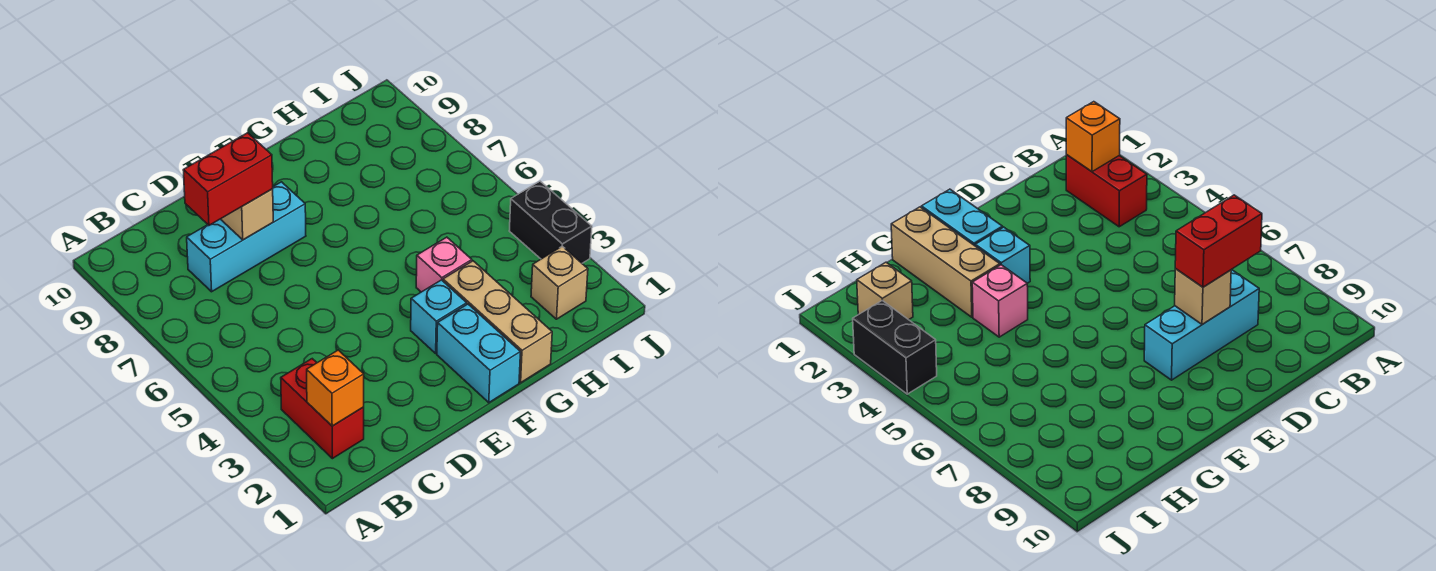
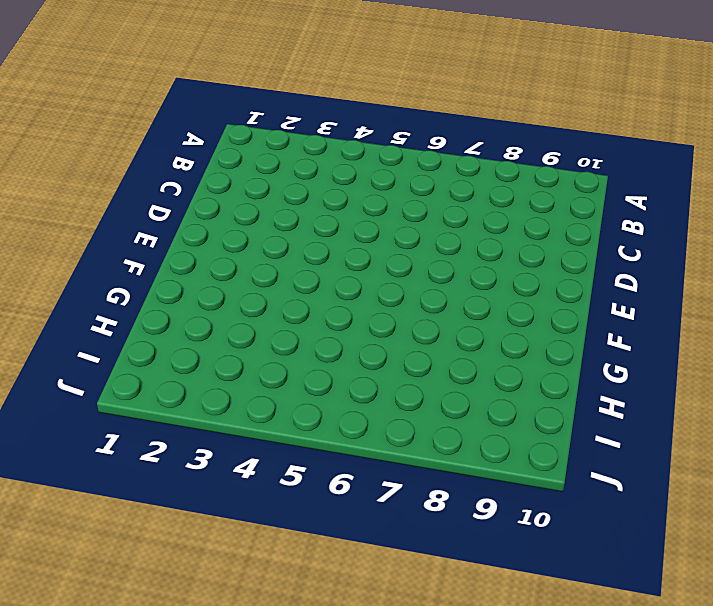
none -> red 1x2 brick [281,359,364,459]
none -> cyan 1x3 brick [187,182,306,292]

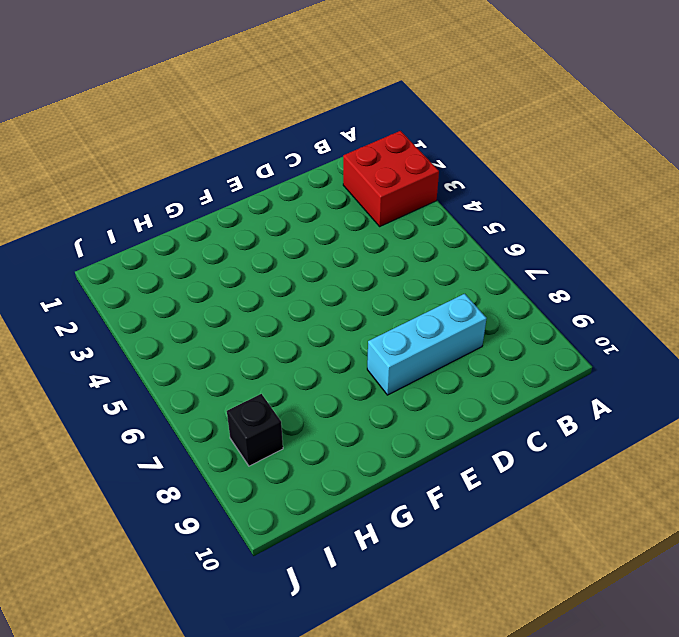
red 2x2 brick [343,131,439,226] -> red 1x2 brick [281,359,364,459]
black 1x1 brick [227,394,283,466] -> none
none -> cyan 1x2 brick [437,304,520,403]
none -> cyan 1x1 brick [411,280,467,353]

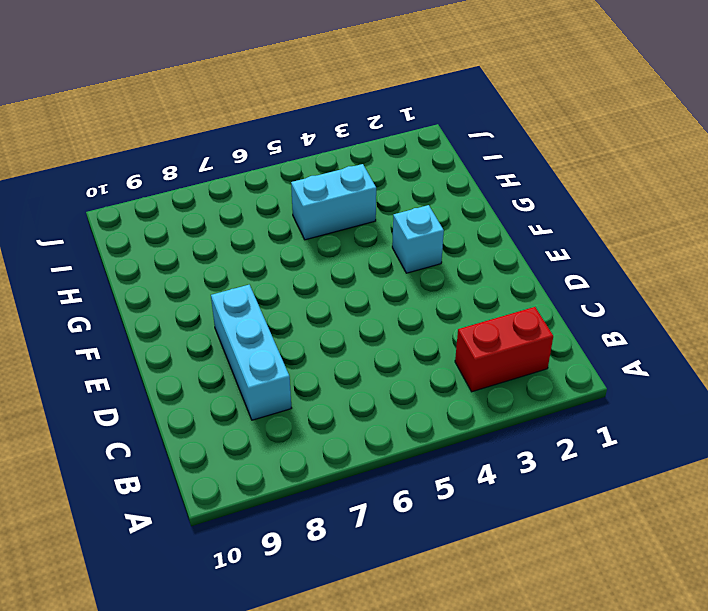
cyan 1x2 brick [291,164,376,240] -> cyan 1x2 brick moved to [437,304,520,403]
none -> tan 1x3 brick [443,261,552,383]
none -> pink 1x1 brick [416,237,472,292]

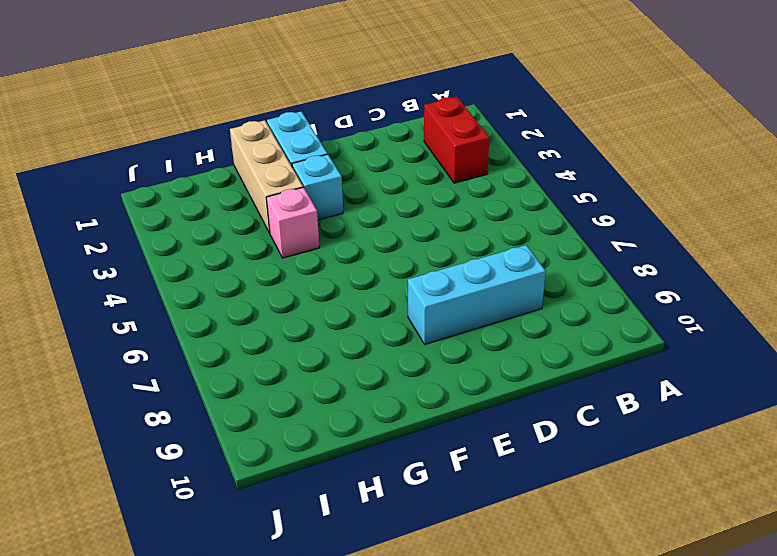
none -> tan 1x1 brick [531,246,588,319]
none -> black 1x2 brick [509,181,592,263]

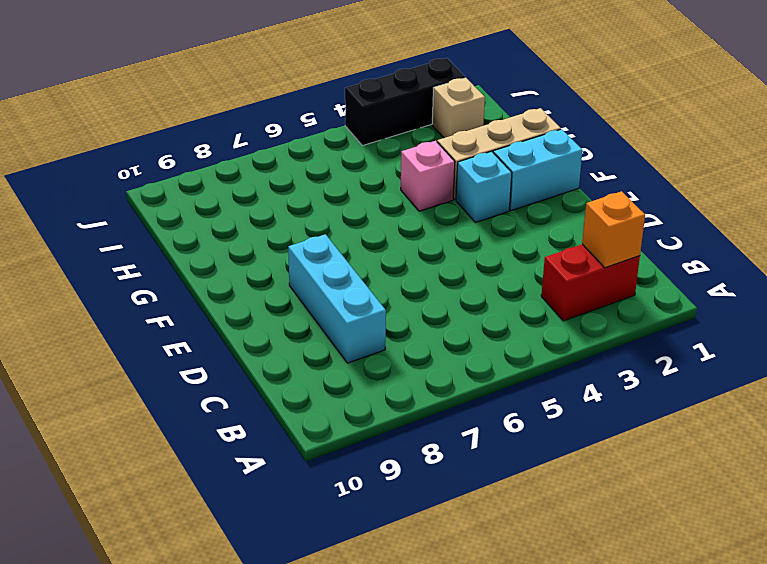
black 1x3 brick [345,58,465,146] -> black 1x2 brick [509,181,592,263]
none -> tan 1x1 brick [221,189,273,240]
none -> red 1x2 brick [183,133,273,225]

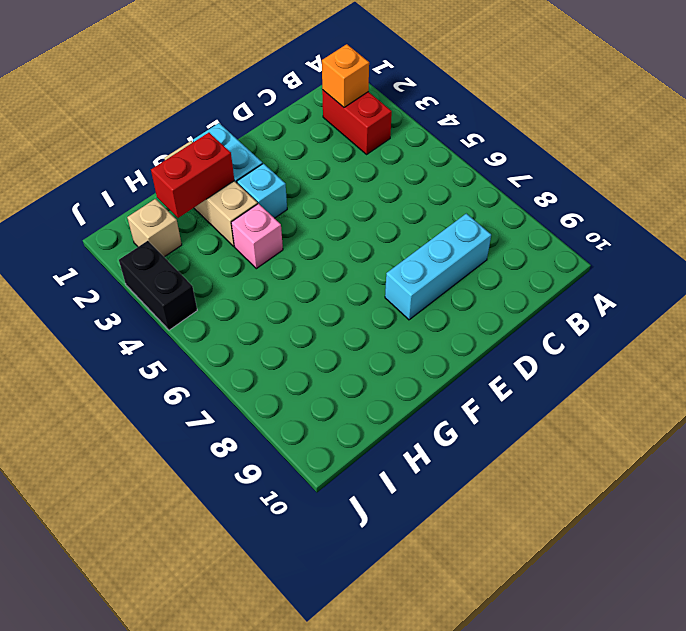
red 1x2 brick [151,133,234,218] -> red 1x2 brick moved to [183,133,273,225]
none -> tan 1x1 brick [221,189,273,240]

